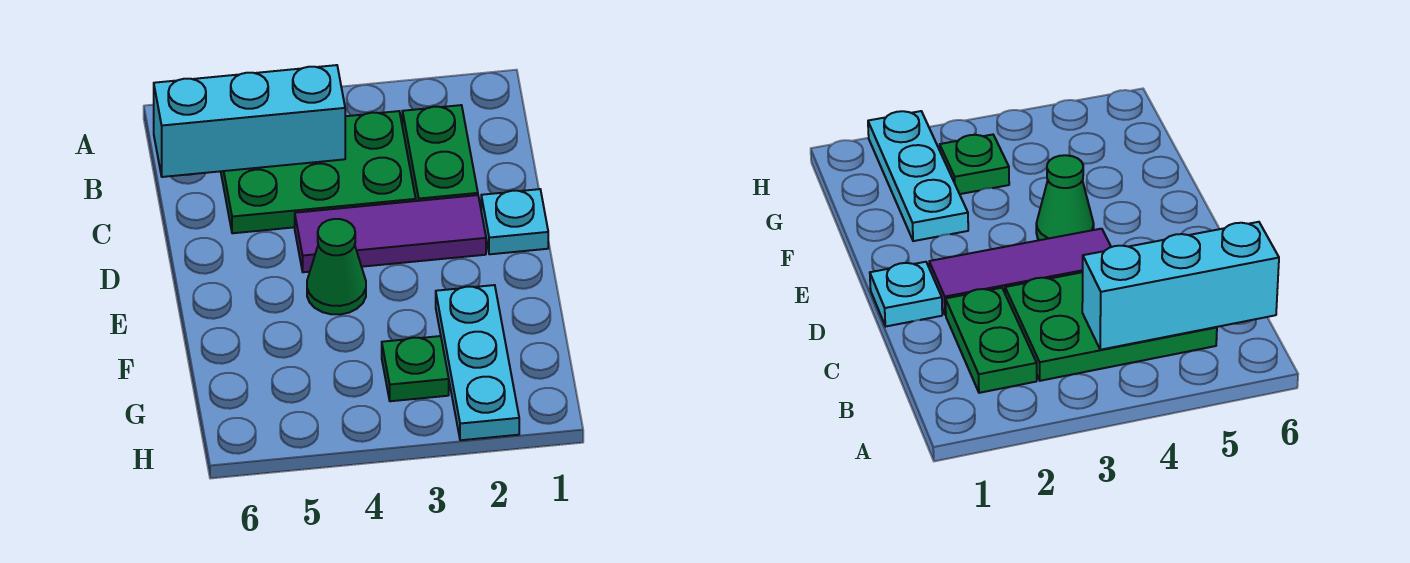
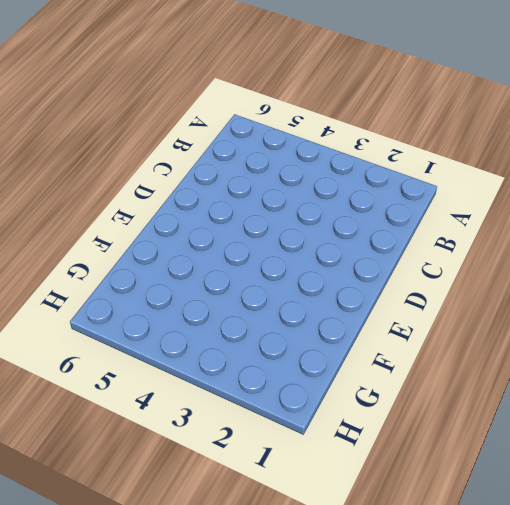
none -> green 1x2 plate [402,105,478,201]
none -> green 2x3 plate [221,111,416,233]

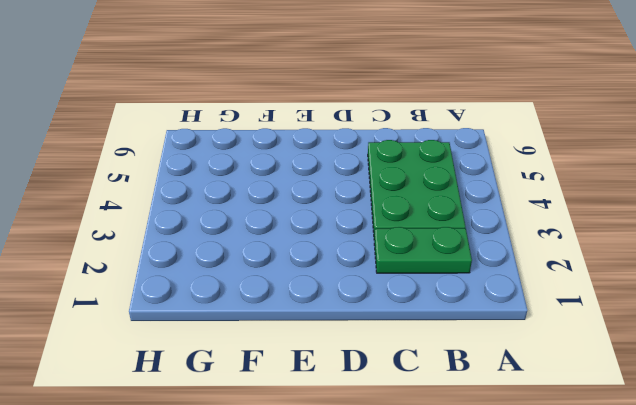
none -> cyan 1x1 plate [481,189,548,254]
none -> purple 1x3 tile [295,195,486,272]

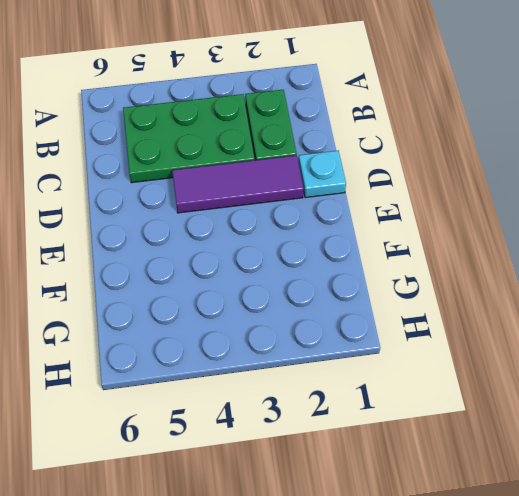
none -> green 1x1 cone [307,219,366,315]
none -> cyan 1x3 plate [436,285,519,440]

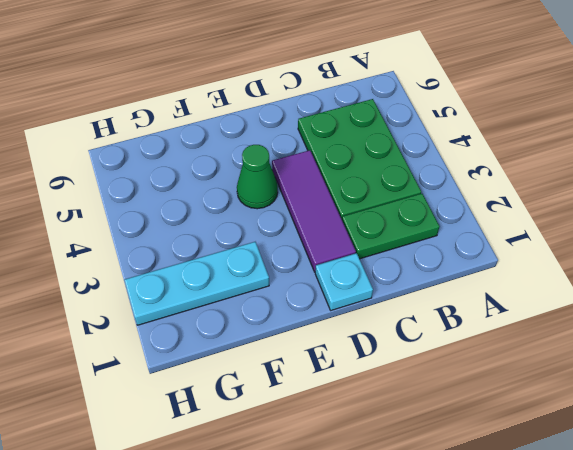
none -> green 1x1 plate [382,336,449,401]
none -> cyan 1x3 brick [154,65,345,177]

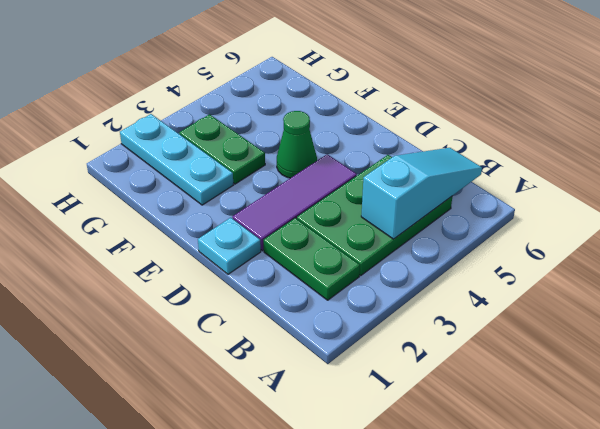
cyan 1x3 slope [361,148,482,239] -> cyan 1x3 brick [154,65,345,177]
green 1x2 plate [179,114,265,184] -> green 1x1 plate [382,336,449,401]

